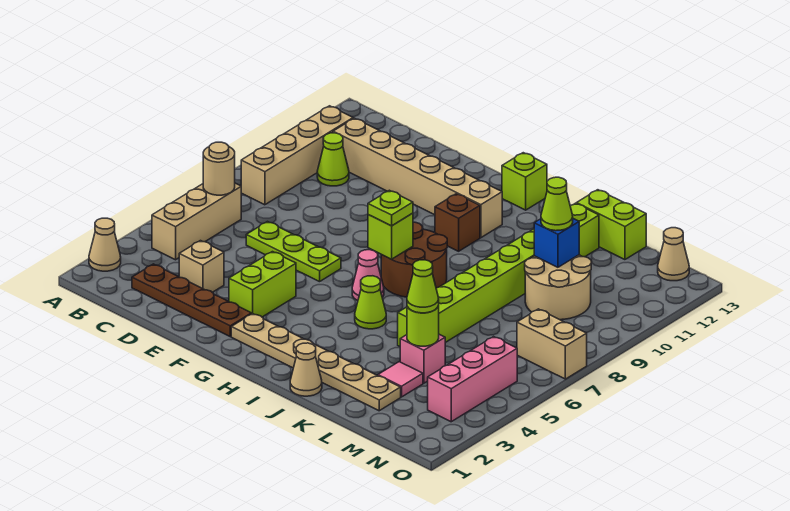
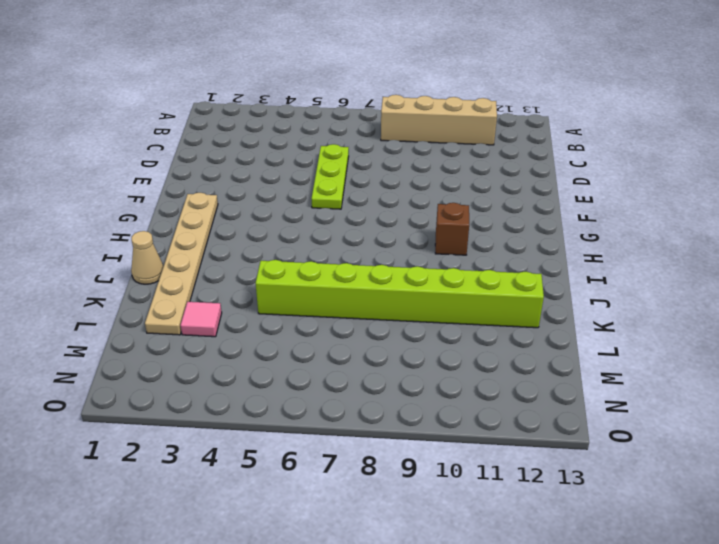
none -> tan 1x1 cone [89,218,121,271]
none -> tan 1x3 brick [152,183,241,260]
none -> brown 1x4 plate [132,264,251,336]
none -> lime 1x1 cone [317,133,349,186]

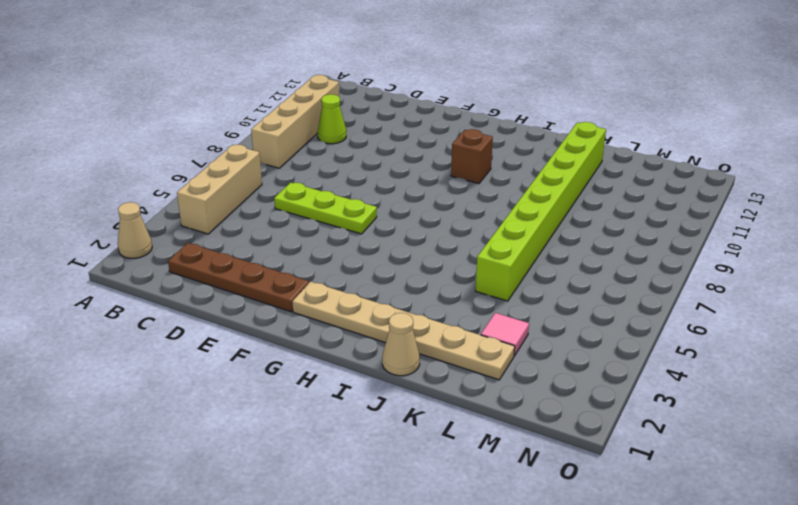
none -> tan 1x6 brick [333,118,502,238]
none -> tan 1x1 brick [179,241,224,292]
none -> lime 1x2 brick [229,252,296,317]
none -> pink 1x1 cone [352,250,384,301]

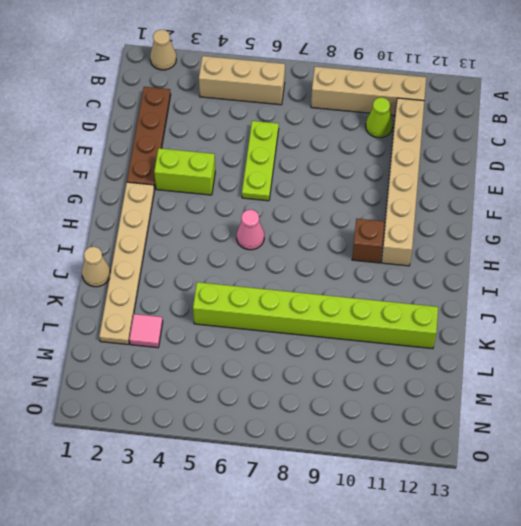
none -> tan 1x1 brick [179,241,224,292]
none -> brown 2x2 round brick [381,222,447,297]
none -> lime 1x1 brick [502,153,547,210]
none -> lime 1x1 cone [355,276,386,329]

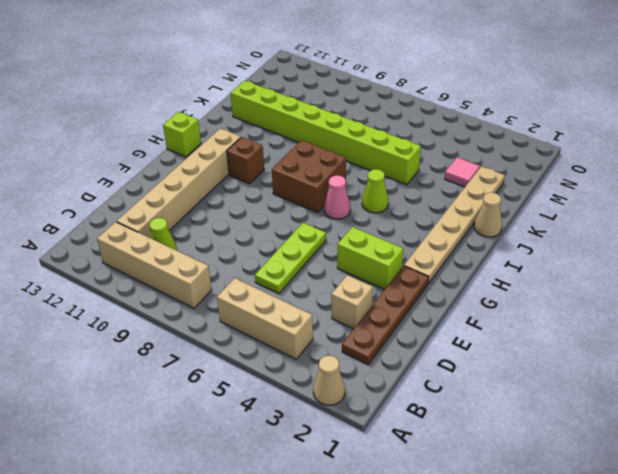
brown 2x2 brick [272,140,346,213] -> brown 2x2 round brick [381,222,447,297]
none -> lime 1x2 brick [577,190,646,260]
none -> pink 1x1 brick [400,334,445,383]
none -> tan 2x2 round brick [525,255,591,320]
none -> pink 1x3 brick [428,337,517,422]

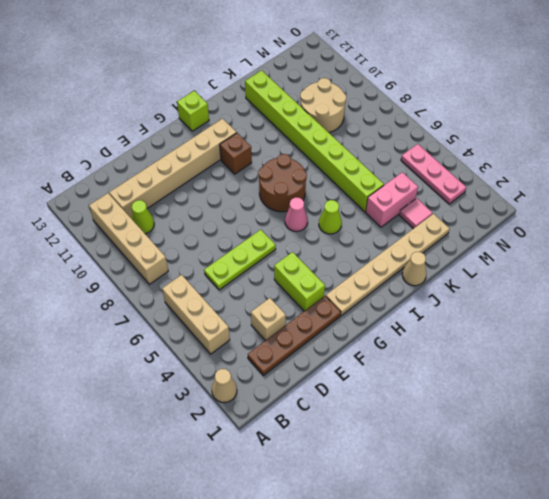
pink 1x2 brick [366,172,418,227] -> pink 1x1 brick [400,334,445,383]
pink 1x3 plate [401,144,466,204] -> pink 1x3 brick [428,337,517,422]
none -> lime 1x2 brick [577,190,646,260]
none -> tan 1x2 brick [517,309,587,379]
none -> tan 1x1 cone [658,228,689,281]
none -> tan 1x1 round brick [203,142,235,195]

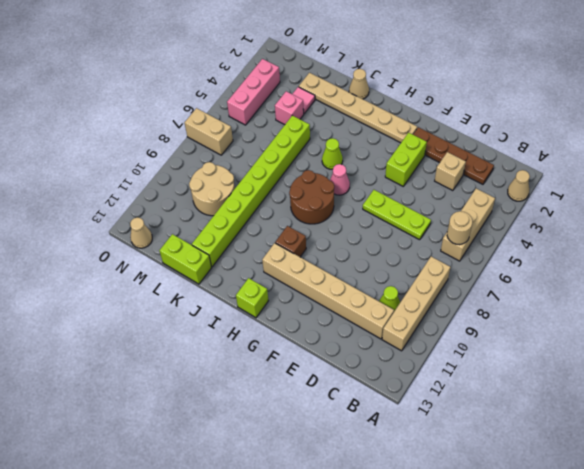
none -> lime 1x1 brick [368,213,413,259]
none -> lime 1x1 round brick [407,306,439,346]
none -> blue 1x1 brick [534,219,579,267]
none -> lime 1x1 plate [368,190,413,226]

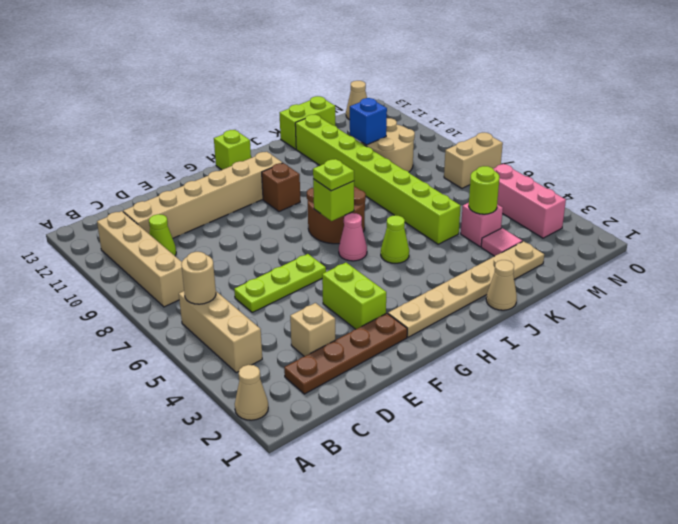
none -> lime 1x1 cone [407,260,439,313]
none -> lime 1x1 cone [541,177,573,231]

